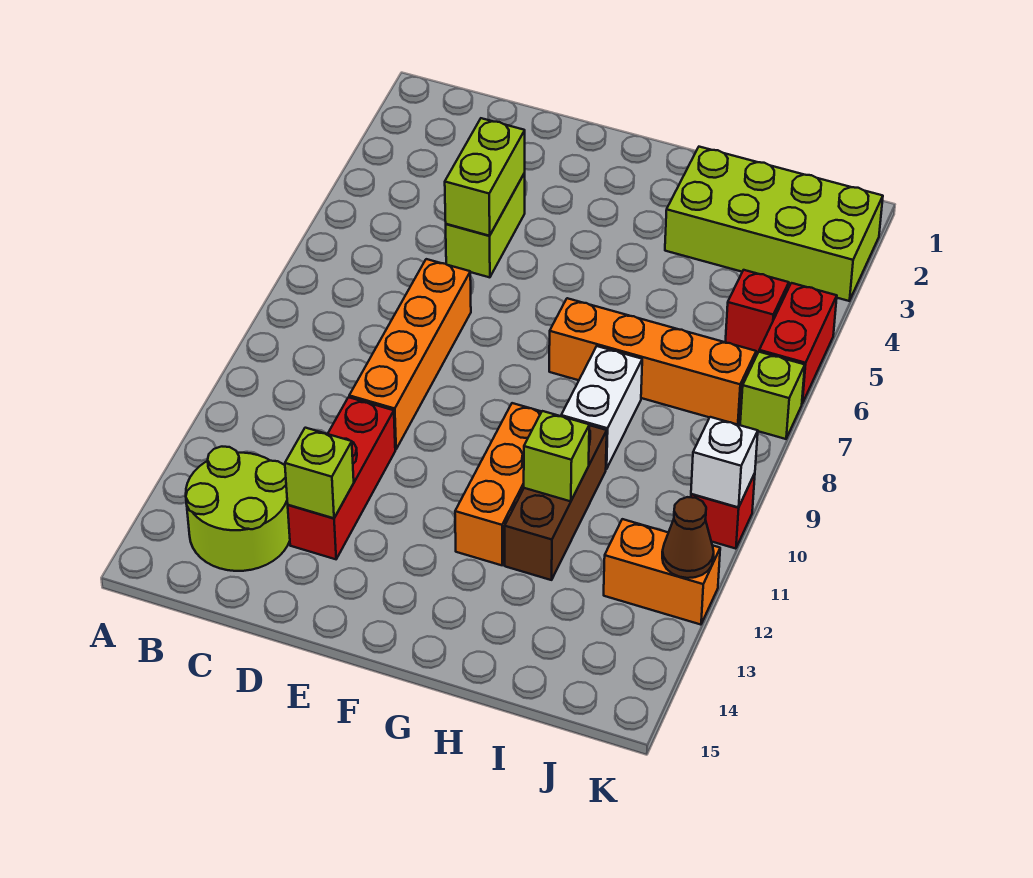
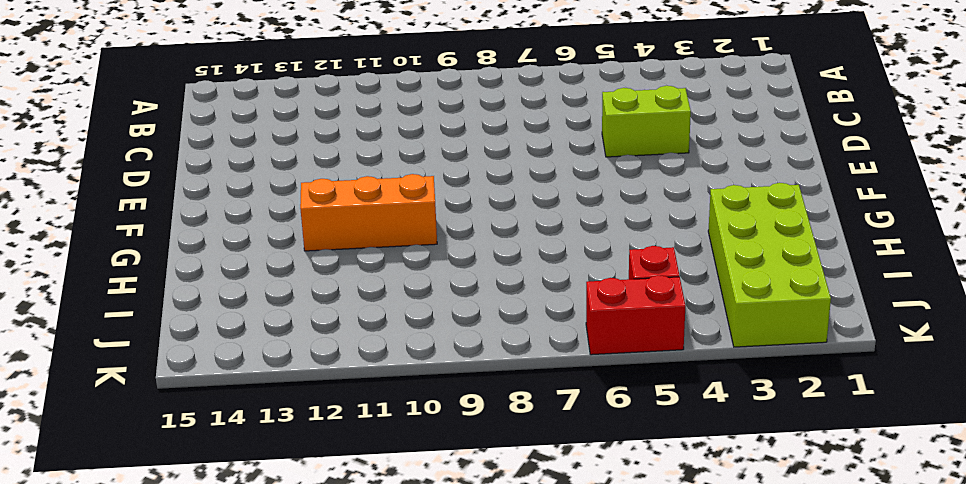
none -> lime 2x2 round brick [186,447,290,571]
none -> orange 1x4 brick [349,259,471,449]
none -> red 1x3 brick [288,397,395,559]

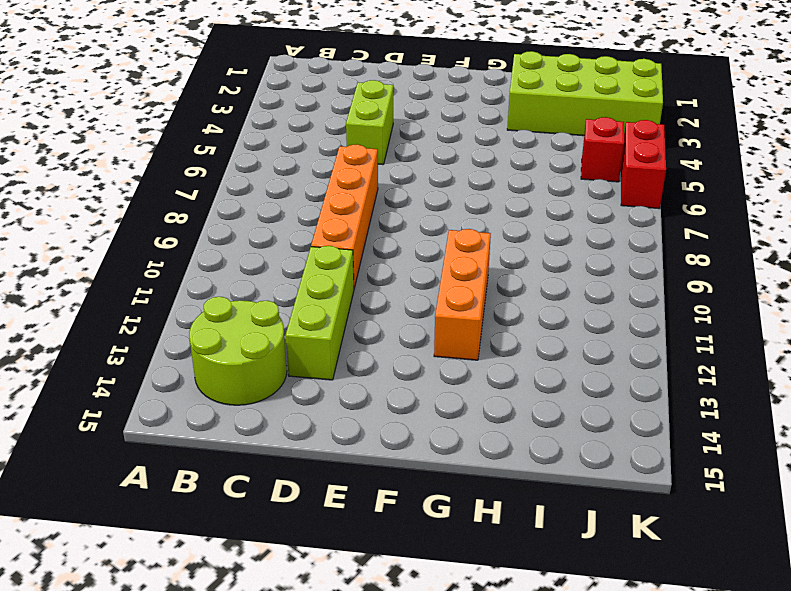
lime 1x3 brick [286,246,354,380] -> red 1x3 brick [288,397,395,559]
none -> orange 1x4 brick [549,298,756,425]
none -> white 1x2 brick [561,346,642,469]
none -> brown 1x3 brick [505,425,607,580]

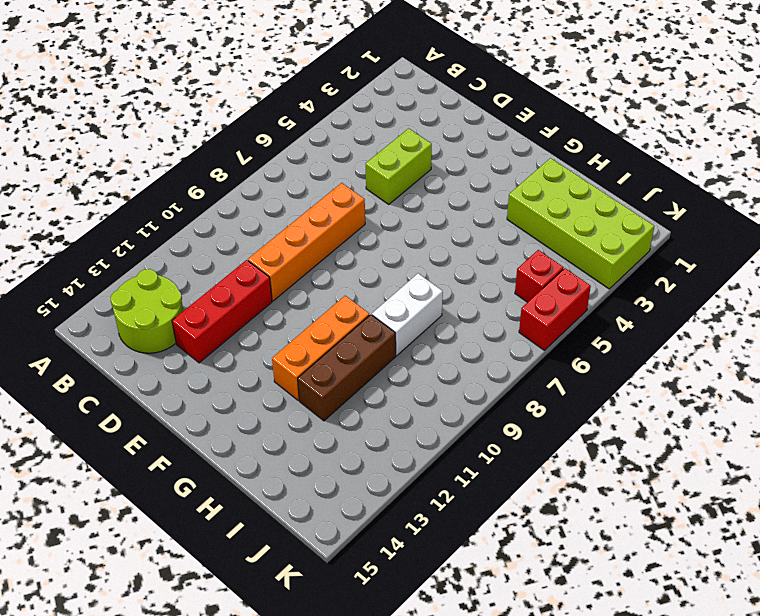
none -> orange 1x4 brick [549,298,756,425]
none -> orange 1x2 brick [604,519,720,625]
none -> lime 1x1 brick [740,352,805,439]

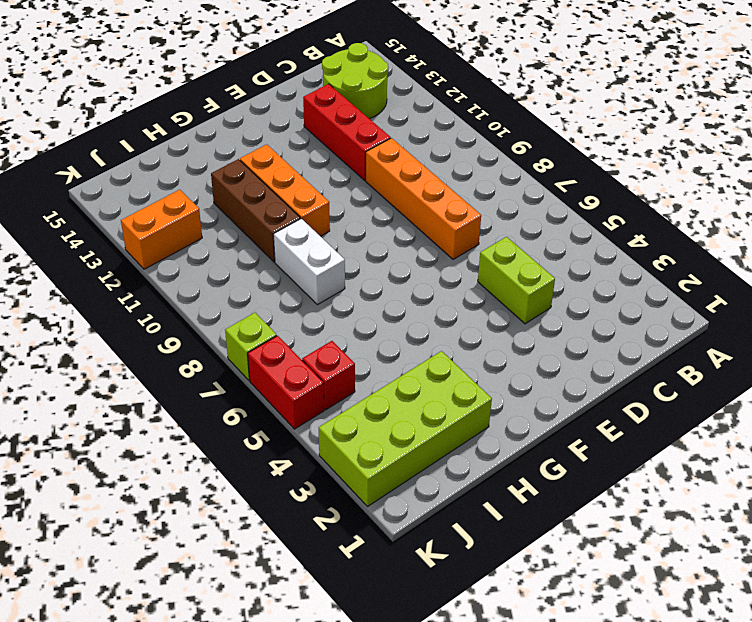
none -> orange 1x4 brick [549,298,756,425]
none -> red 1x1 brick [691,473,755,549]
none -> lime 1x2 brick [445,118,525,236]

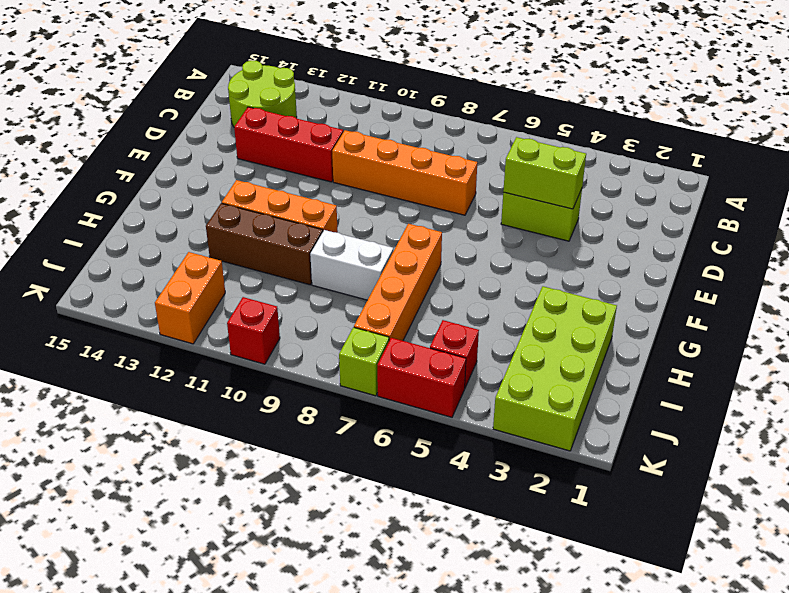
none -> lime 1x1 brick [285,428,354,518]
none -> lime 1x1 brick [524,411,589,501]
none -> white 1x1 brick [691,417,758,507]

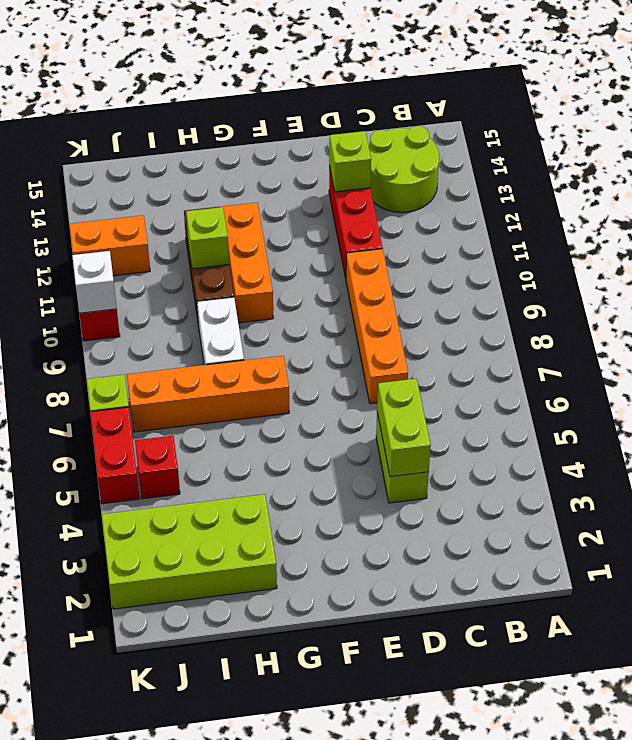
none -> brown 1x1 cone [662,497,714,578]

